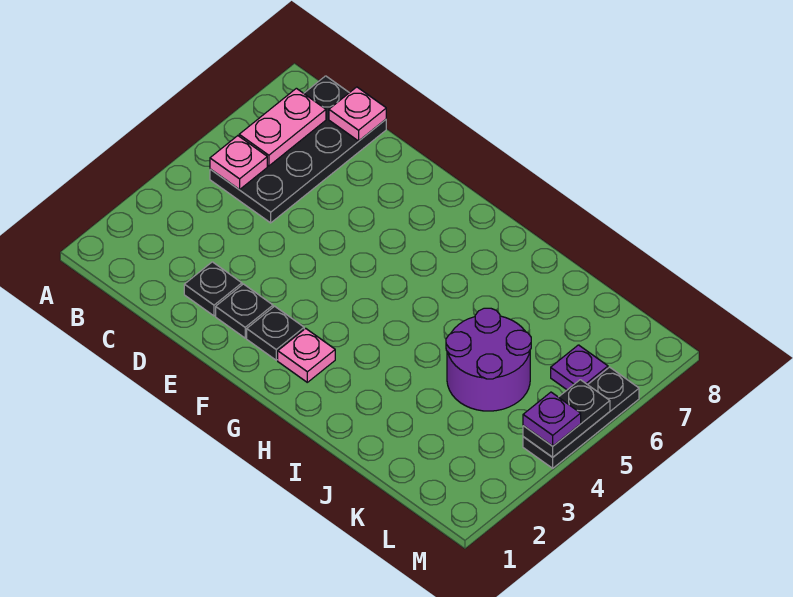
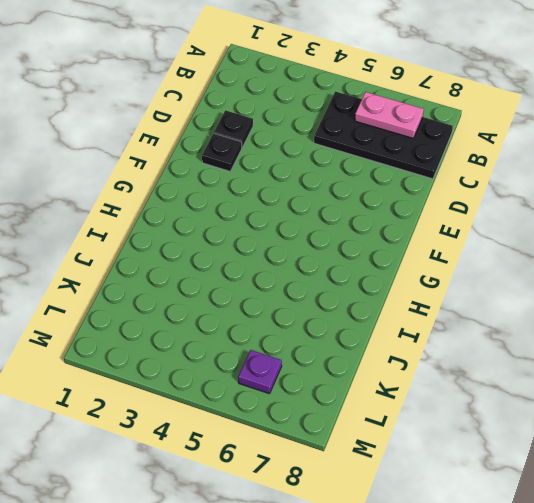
none -> black 1x1 plate [247,306,304,360]
none -> pink 1x1 plate [278,328,335,382]
none -> purple 2x2 round brick [446,308,531,411]

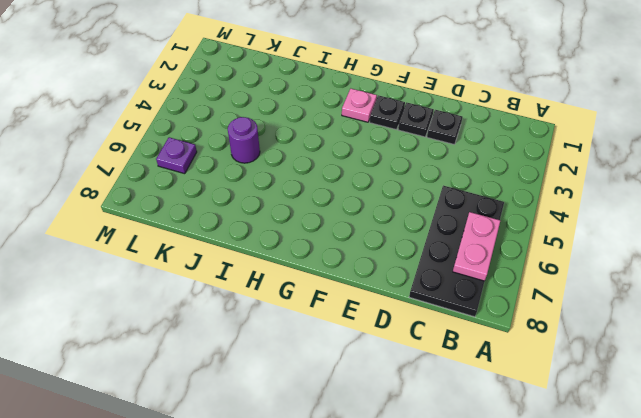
purple 1x1 round brick [228,117,260,163] -> purple 2x2 round brick [446,308,531,411]
none -> black 1x3 plate [523,367,639,468]
none -> pink 1x1 plate [210,136,267,190]
none -> pink 1x1 plate [329,87,386,141]

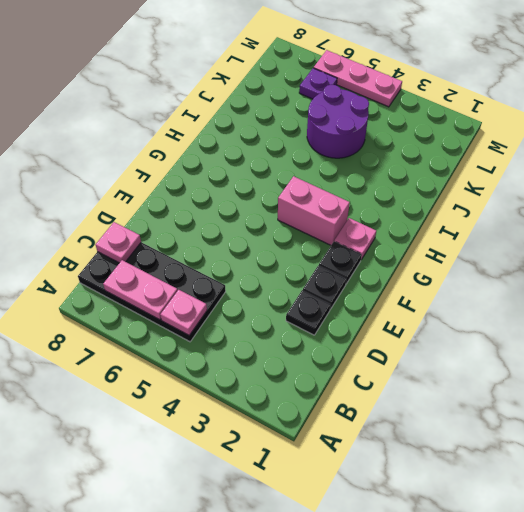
pink 1x2 brick [278,176,350,245] -> none
pink 1x3 plate [314,50,402,107] -> black 1x3 plate [523,367,639,468]
none -> black 1x2 plate [523,380,610,457]
none -> purple 1x1 plate [523,392,581,446]

